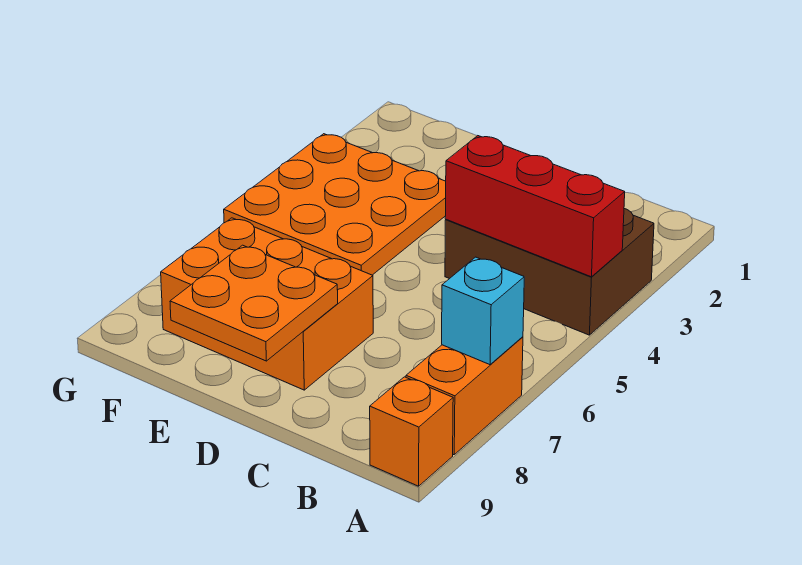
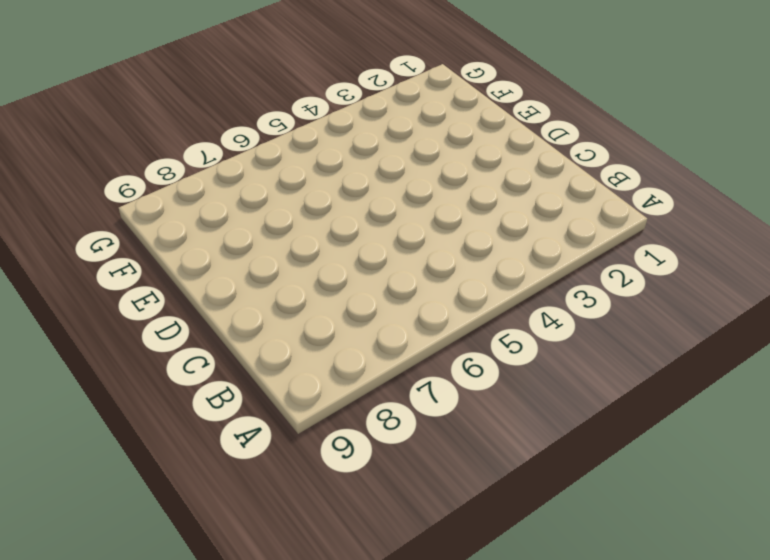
none -> brown 2x3 brick [445,209,654,335]
none -> orange 1x2 brick [406,337,523,455]

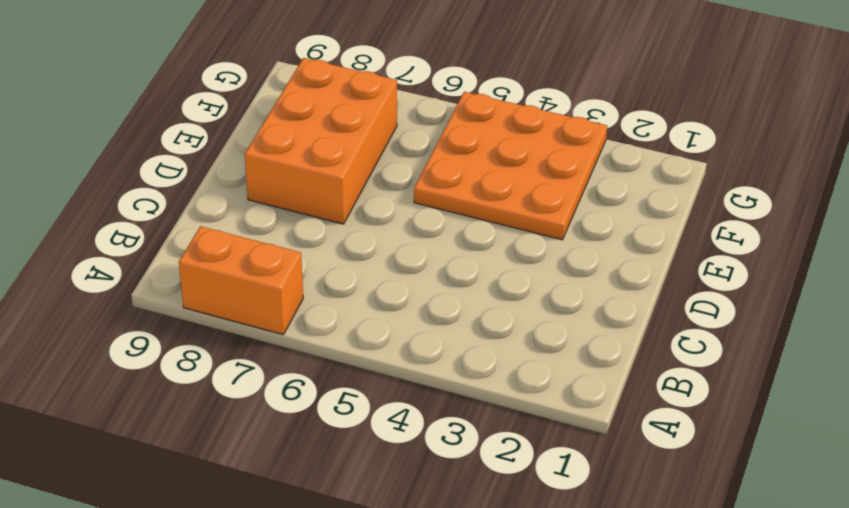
none -> brown 2x3 brick [445,209,654,335]
none -> orange 1x1 brick [370,377,453,486]

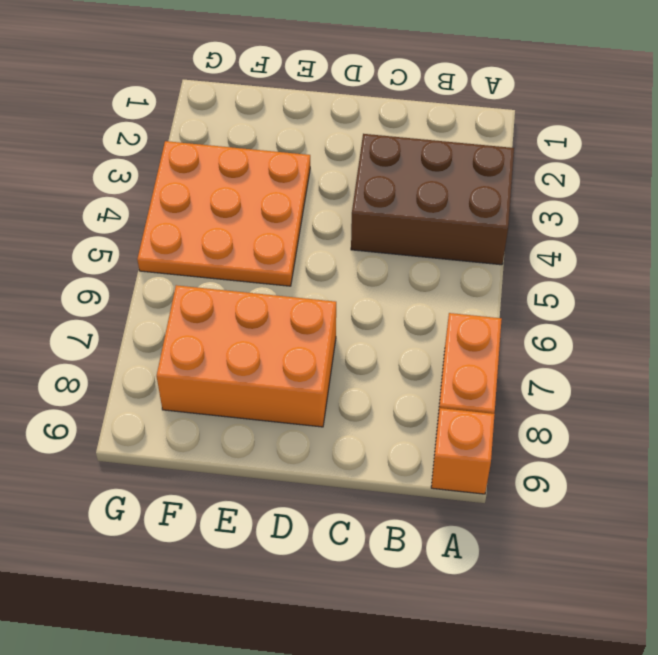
none -> red 1x3 brick [445,136,625,277]
none -> cyan 1x1 brick [442,257,524,365]

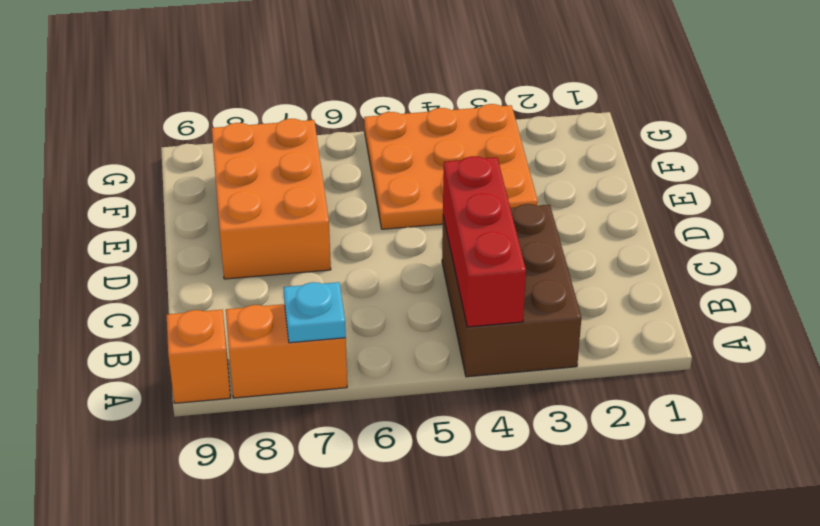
cyan 1x1 plate [283,282,346,343] -> cyan 1x1 brick [442,257,524,365]
none -> orange 2x2 plate [170,245,338,361]

